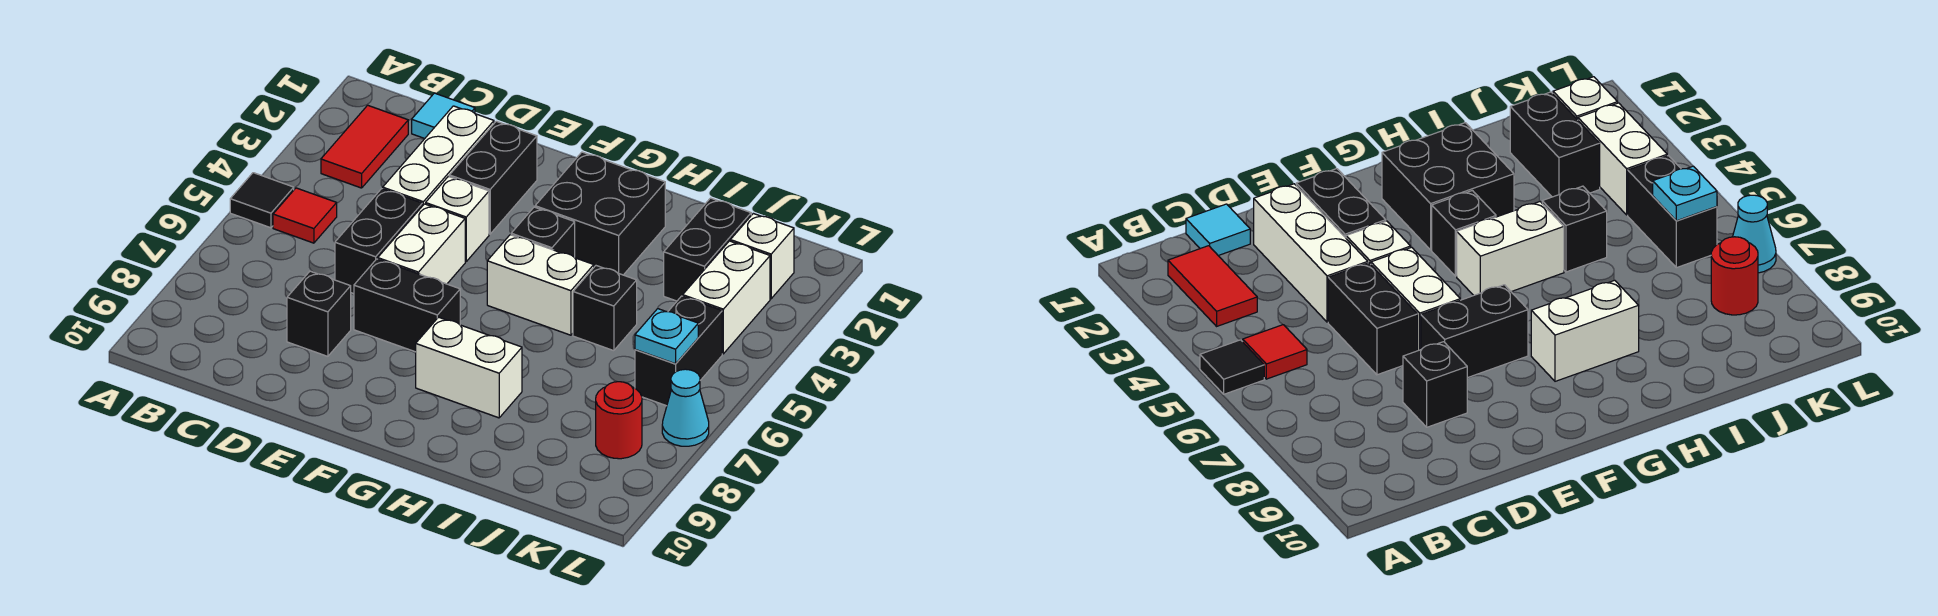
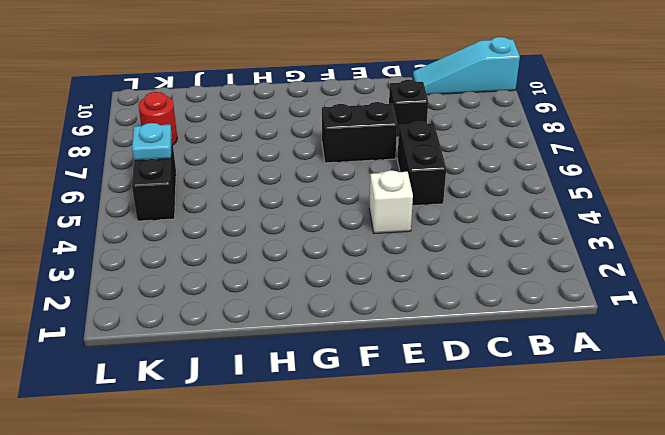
cyan 1x3 slope [413,37,520,95] -> none
none -> black 1x1 tile [230,173,294,228]
none -> red 1x2 tile [321,105,408,188]
none -> red 1x1 tile [273,188,337,243]

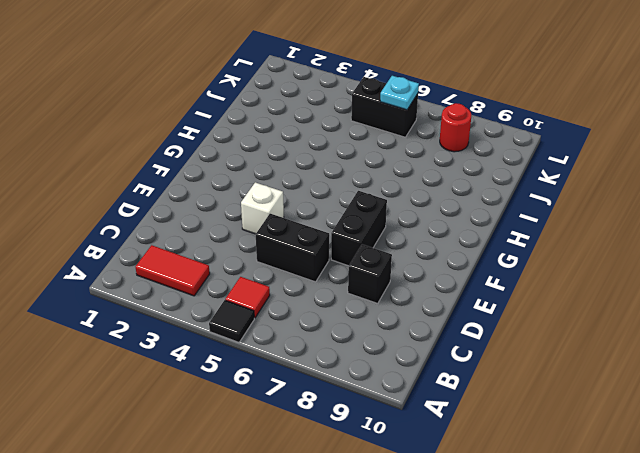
none -> cyan 1x1 tile [412,93,475,139]
none -> white 1x3 brick [383,106,494,206]
none -> black 1x2 brick [449,121,537,234]

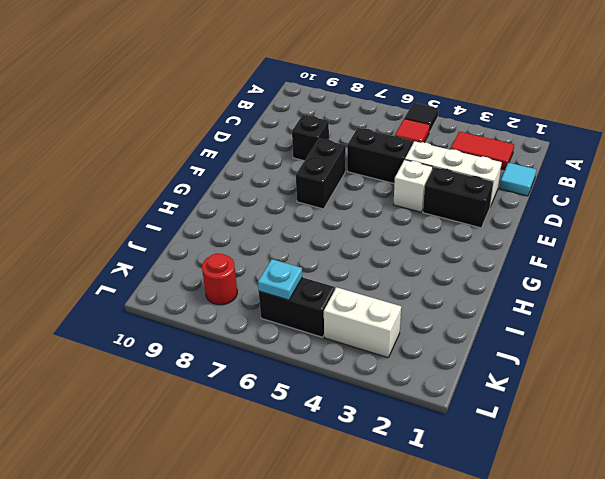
none -> white 1x2 brick [378,204,465,284]
none -> black 2x2 brick [535,152,665,275]
none -> black 1x1 brick [511,207,575,257]

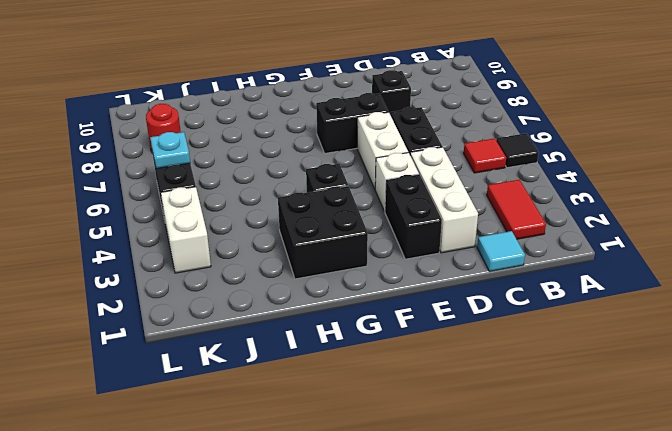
none -> white 1x2 brick [487,235,594,335]
none -> white 1x2 brick [416,317,522,418]
none -> black 1x1 brick [573,266,637,351]

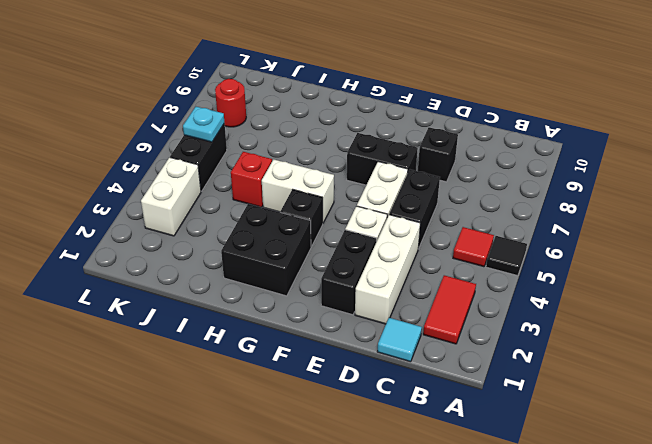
red 1x1 brick [231,152,272,207] -> black 1x1 brick [573,266,637,351]
none -> white 1x2 brick [416,317,522,418]
none -> black 1x2 brick [664,198,751,301]
none -> white 1x1 brick [730,213,794,299]

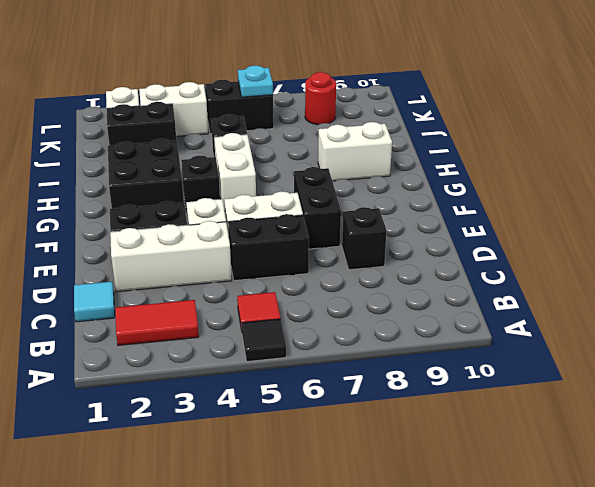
white 1x2 brick [318,122,392,181] -> white 1x2 brick turned to [416,317,522,418]
none -> cyan 1x1 cone [662,369,709,446]

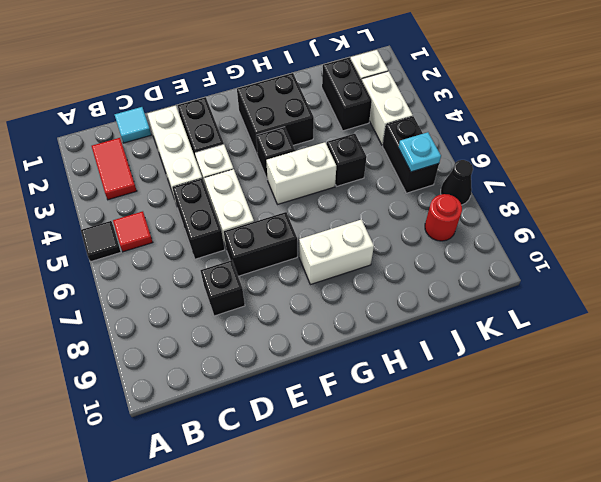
black 1x1 cone [441,160,473,205] -> cyan 1x1 cone [662,369,709,446]

